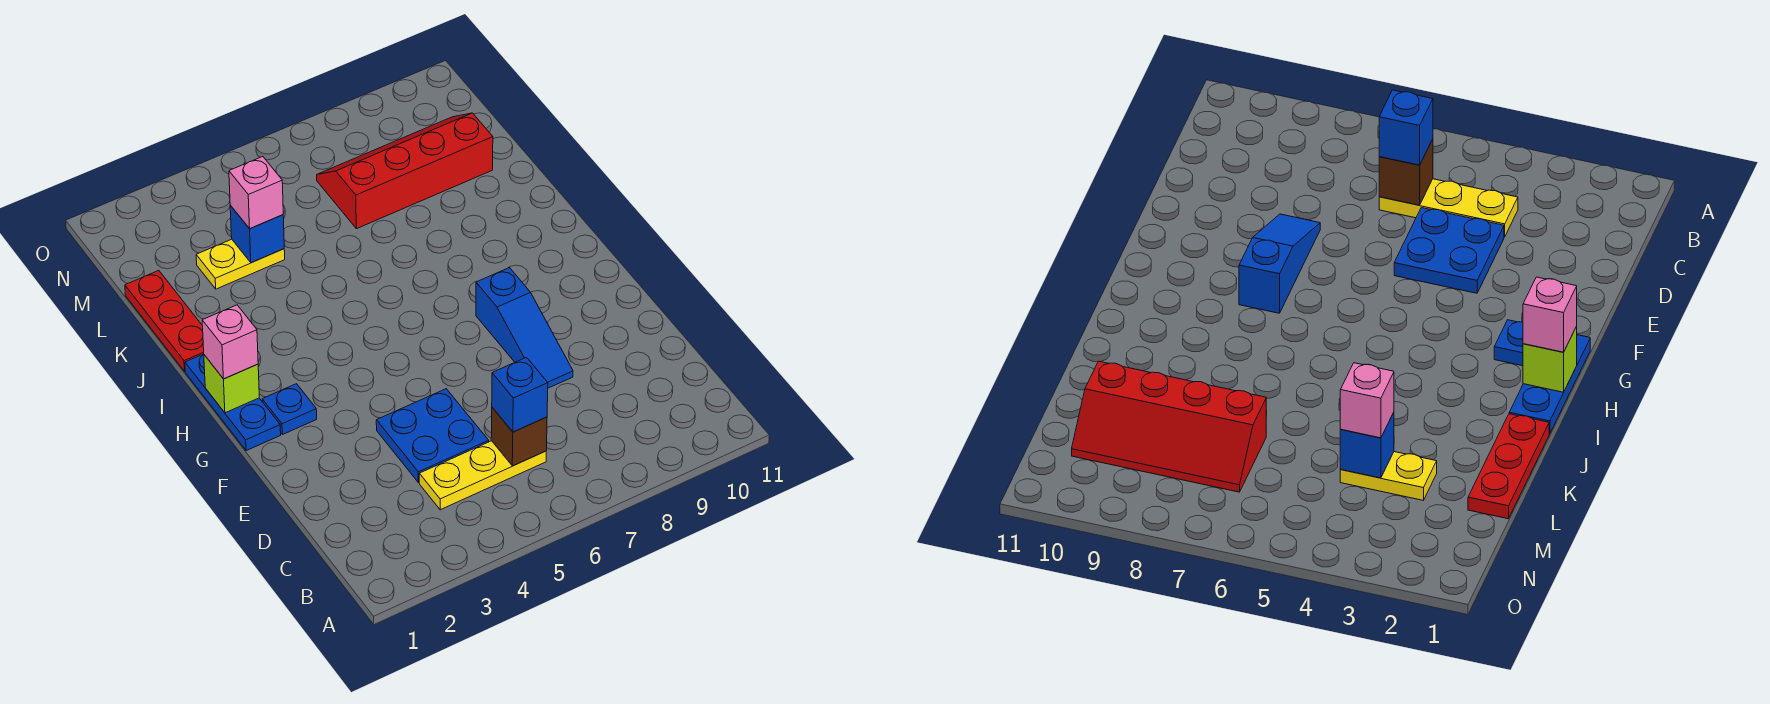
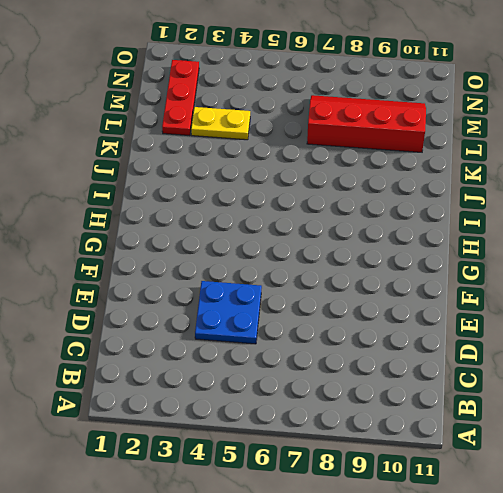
red 1x3 plate [162,60,199,136] -> red 1x3 plate moved to [125,270,204,371]
none -> yellow 1x3 plate [419,441,546,510]
none -> blue 1x3 slope [476,268,573,388]
none -> blue 1x3 plate [185,354,281,451]

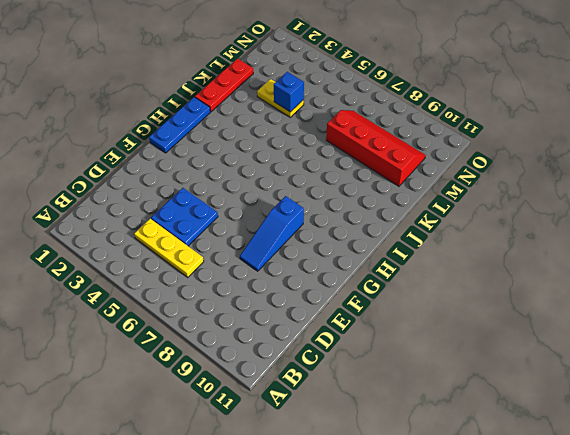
none -> blue 1x1 plate [262,384,317,435]
none -> brown 1x1 brick [491,408,547,466]
none -> lime 1x1 brick [204,355,259,413]

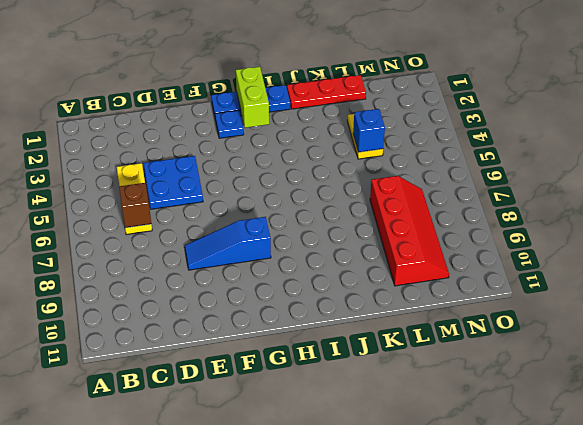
lime 1x2 brick [236,67,269,128] -> lime 1x1 brick [204,355,259,413]
none -> blue 1x1 brick [492,357,548,432]
none -> pink 1x1 brick [202,305,258,379]
none -> pink 1x1 brick [229,156,283,229]

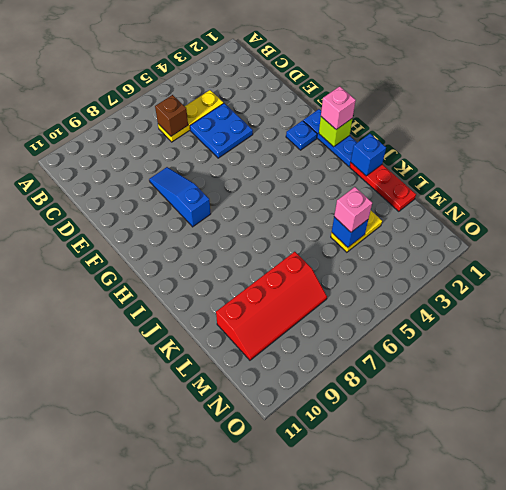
blue 1x1 brick [351,134,386,176] -> blue 1x1 brick moved to [492,357,548,432]

